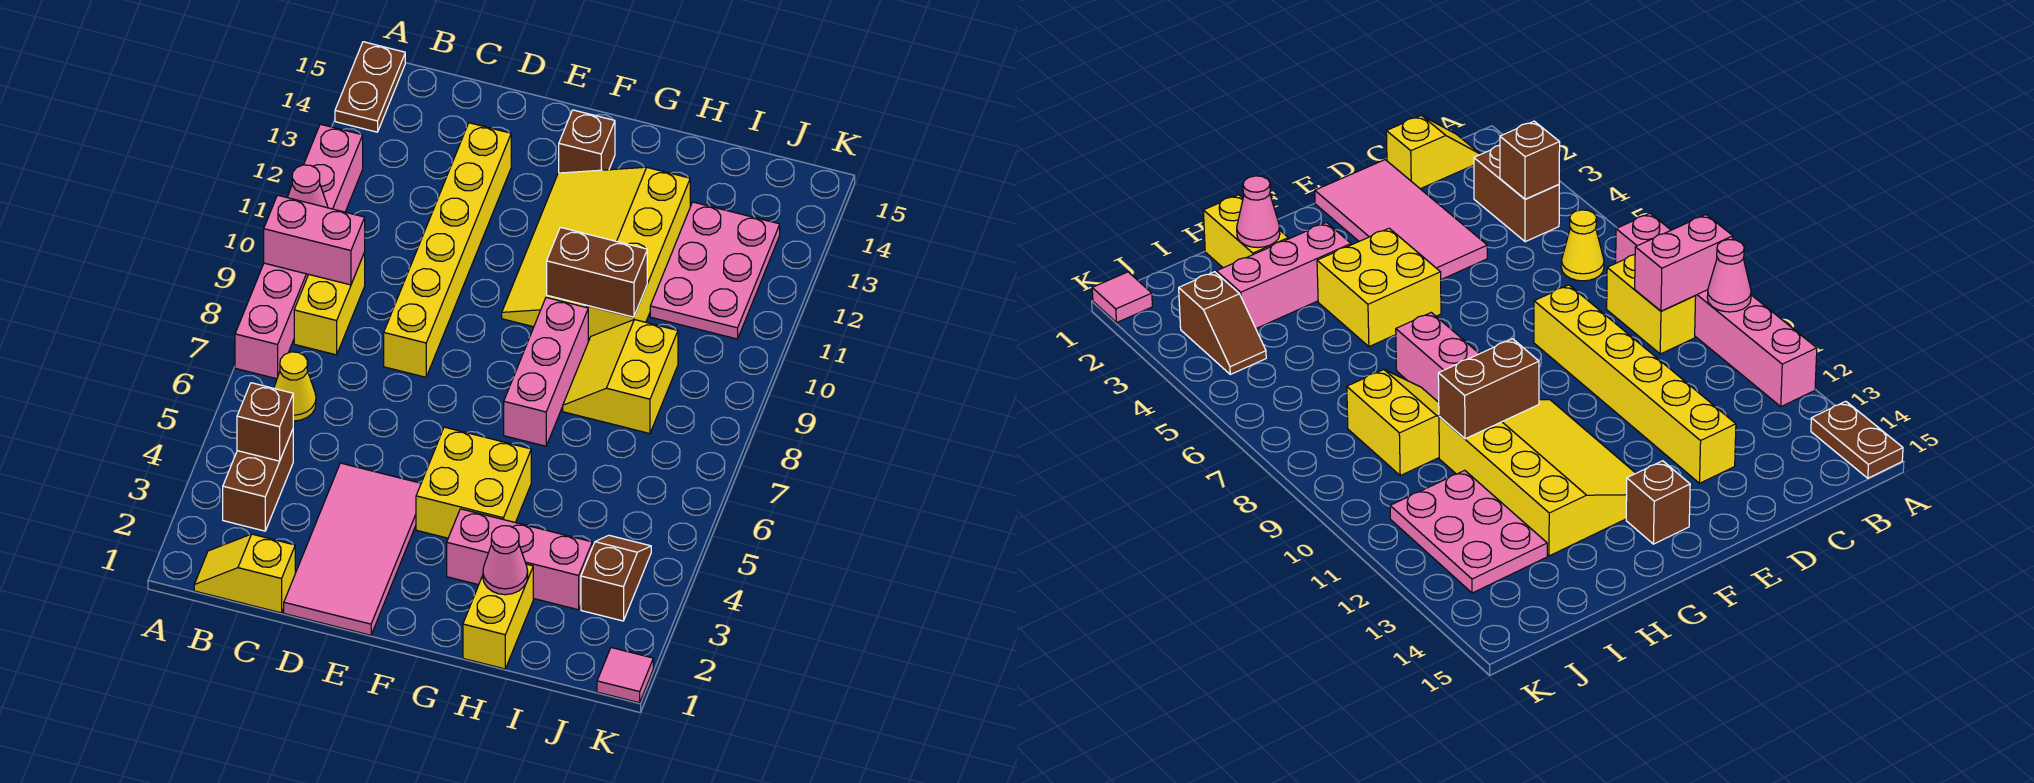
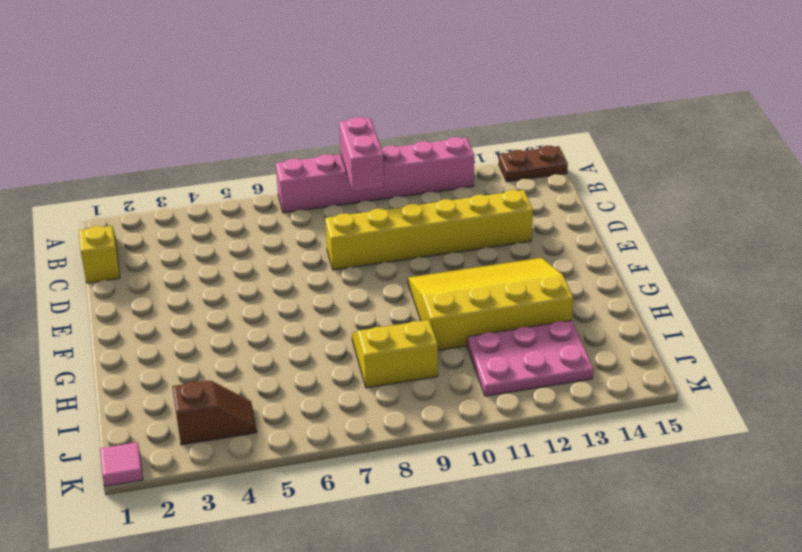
none -> brown 1x2 brick [223,430,293,531]
none -> yellow 1x1 cone [274,352,316,421]
none -> yellow 1x2 brick [294,252,365,355]

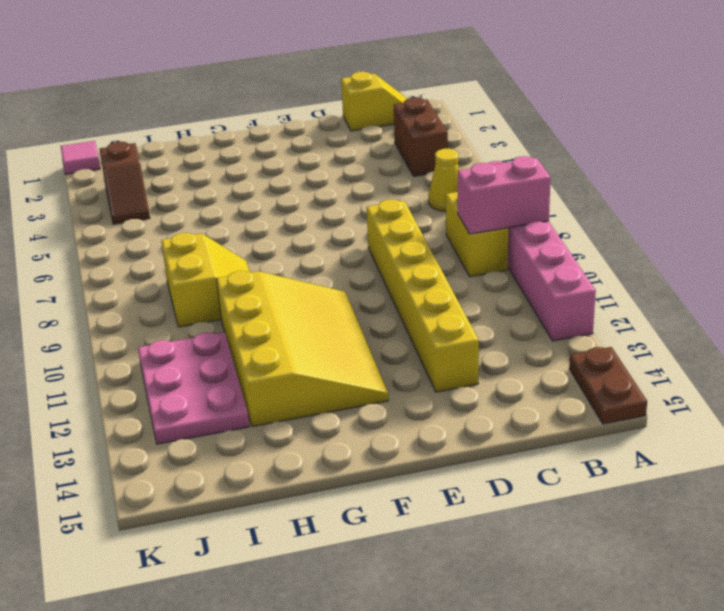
none -> pink 2x4 tile [284,463,421,635]
none -> yellow 2x2 brick [416,427,531,538]
none -> brown 1x1 brick [559,110,615,173]

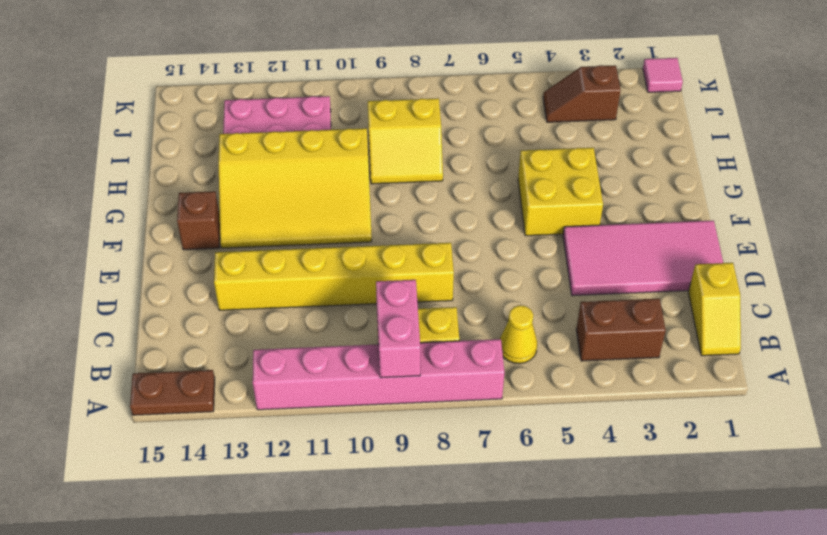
none -> pink 1x3 brick [447,509,592,610]
none -> pink 1x3 brick [504,297,588,446]
none -> yellow 1x2 brick [463,564,533,669]

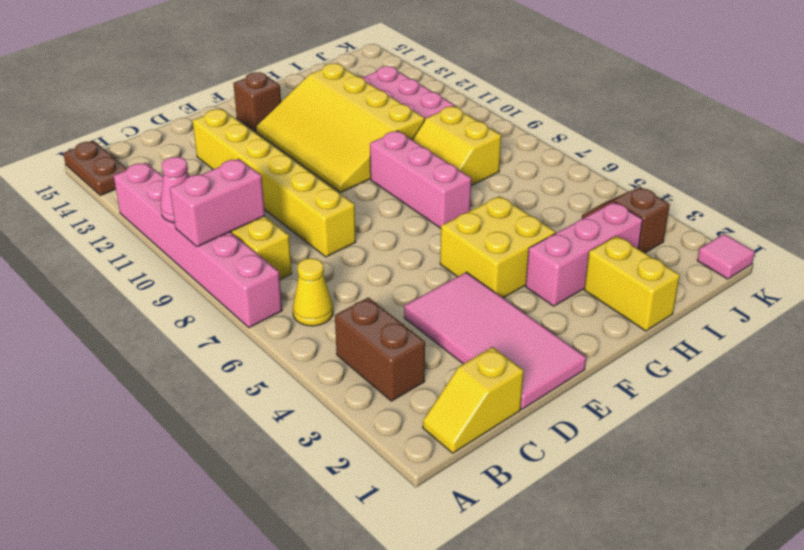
none -> brown 1x1 brick [237,383,293,461]
none -> brown 1x2 brick [547,227,647,317]
none -> pink 1x1 cone [483,526,528,595]

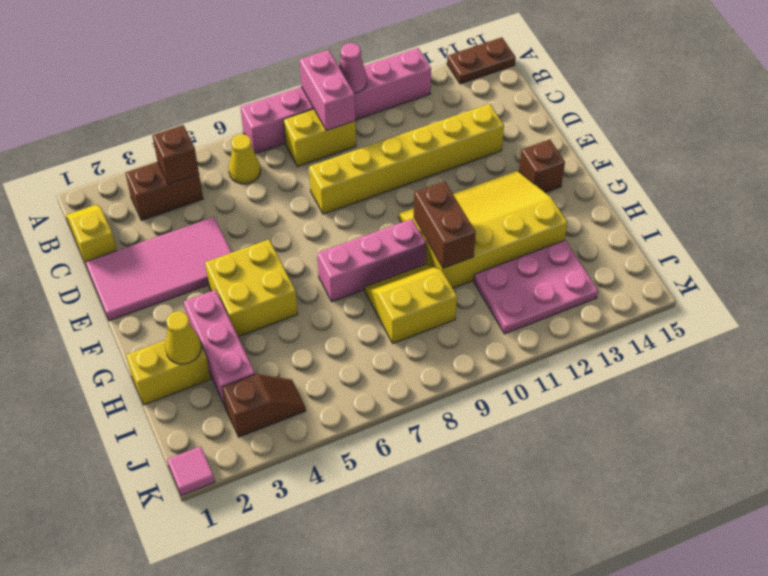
yellow 1x1 cone [165,311,201,364] -> pink 1x1 cone [483,526,528,595]

